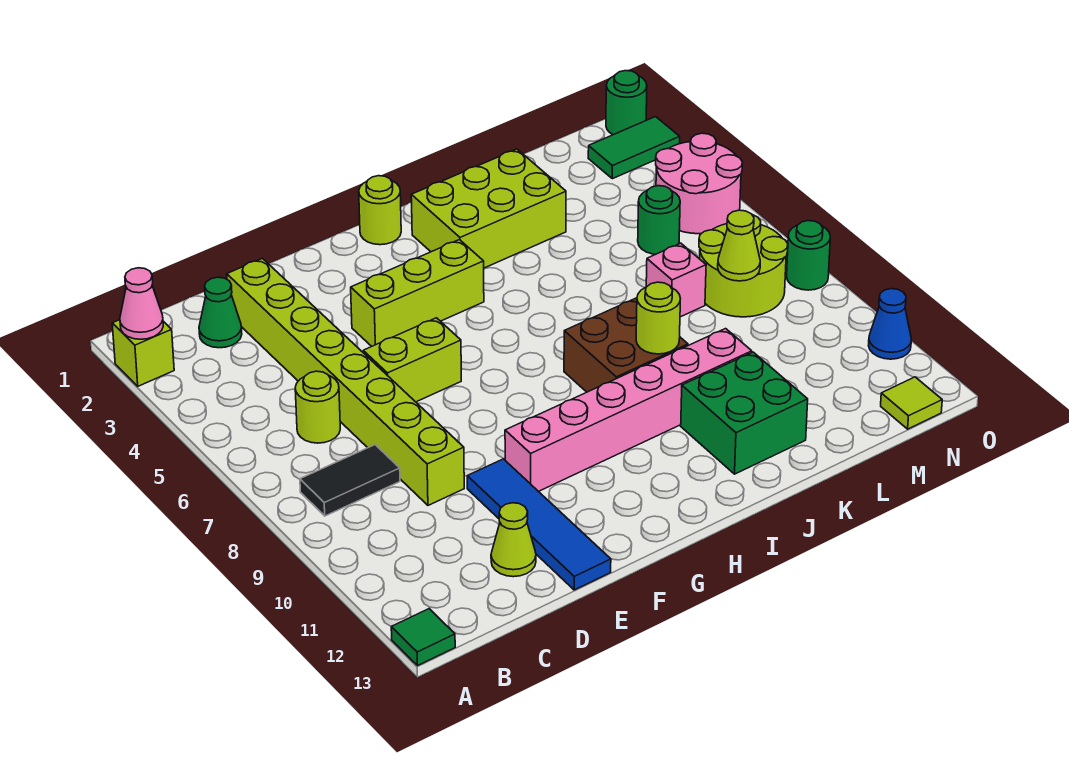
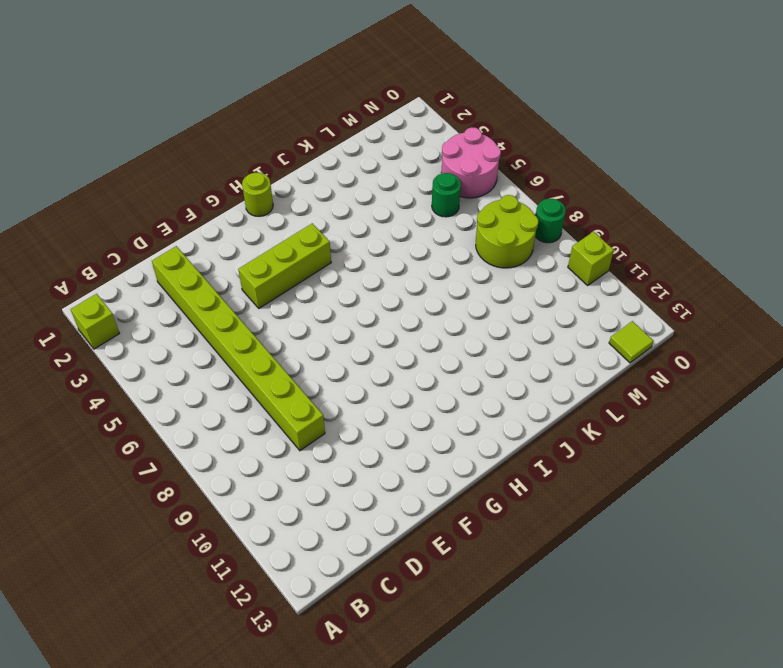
lime 1x1 brick [568,232,614,285] -> none
none -> green 1x1 tile [391,609,455,666]
none -> black 1x2 tile [300,445,400,516]
none -> green 1x1 cone [199,277,242,348]

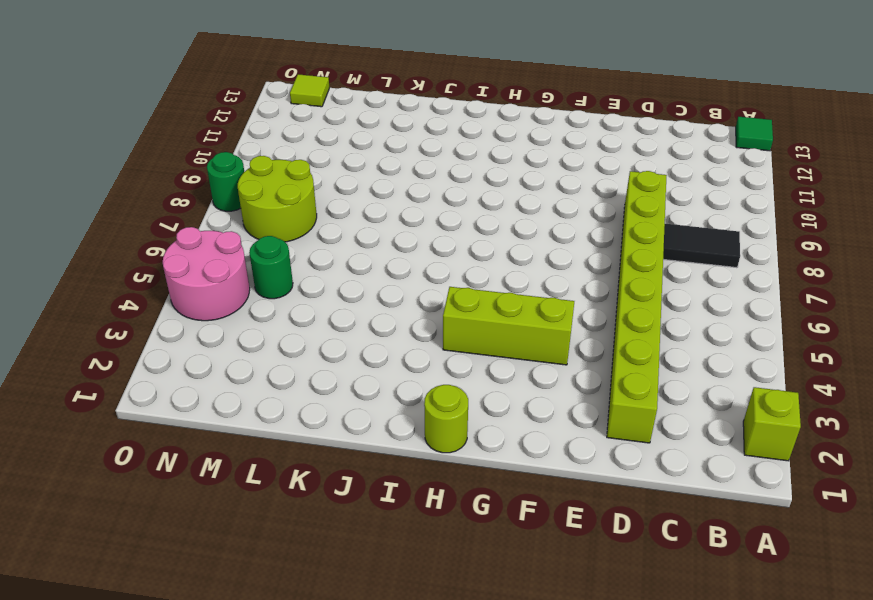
none -> green 1x1 cone [199,277,242,348]
none -> lime 1x1 round brick [295,371,340,443]
none -> lime 1x1 cone [491,503,536,577]

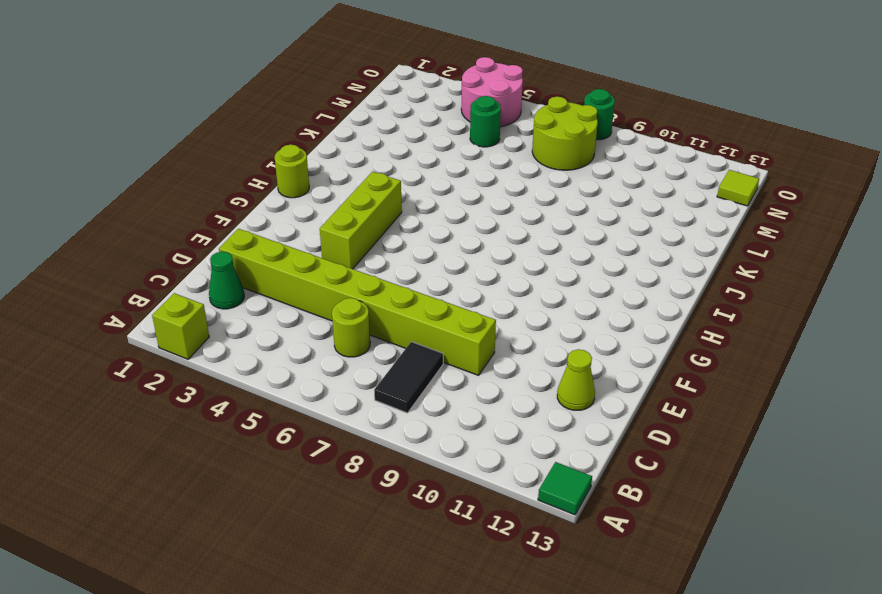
none -> lime 1x2 brick [363,318,461,402]
none -> blue 1x4 tile [467,459,611,590]
none -> pink 1x6 brick [505,329,752,492]

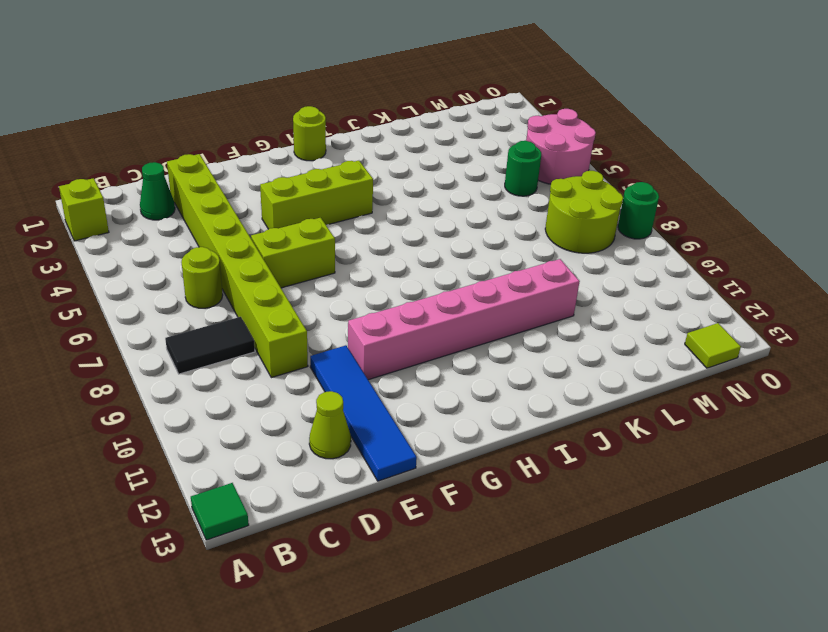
none -> lime 2x3 brick [411,149,566,268]
none -> brown 2x2 brick [564,298,688,392]
none -> green 2x2 brick [681,352,808,474]

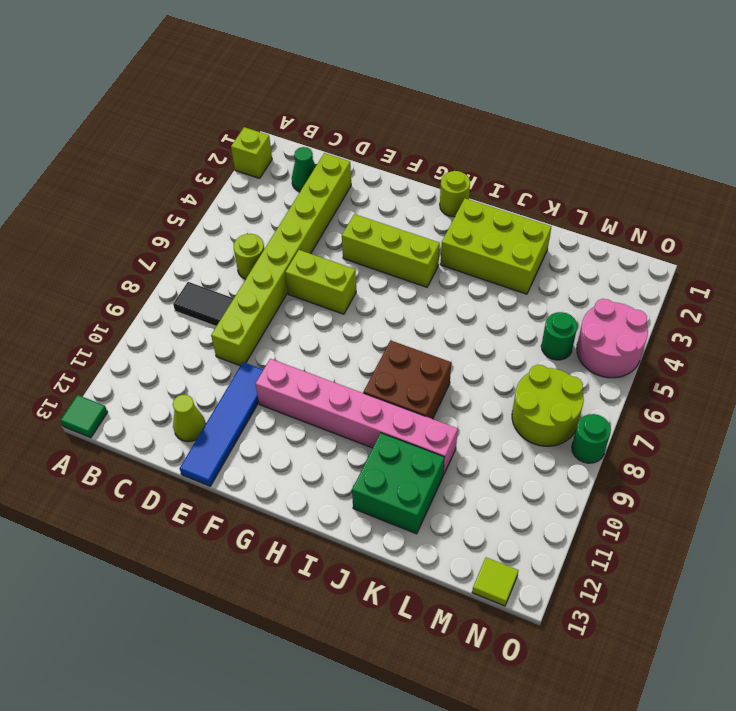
none -> pink 1x1 brick [646,243,706,317]
none -> green 1x2 tile [588,117,680,179]
none -> green 1x1 round brick [606,71,647,135]

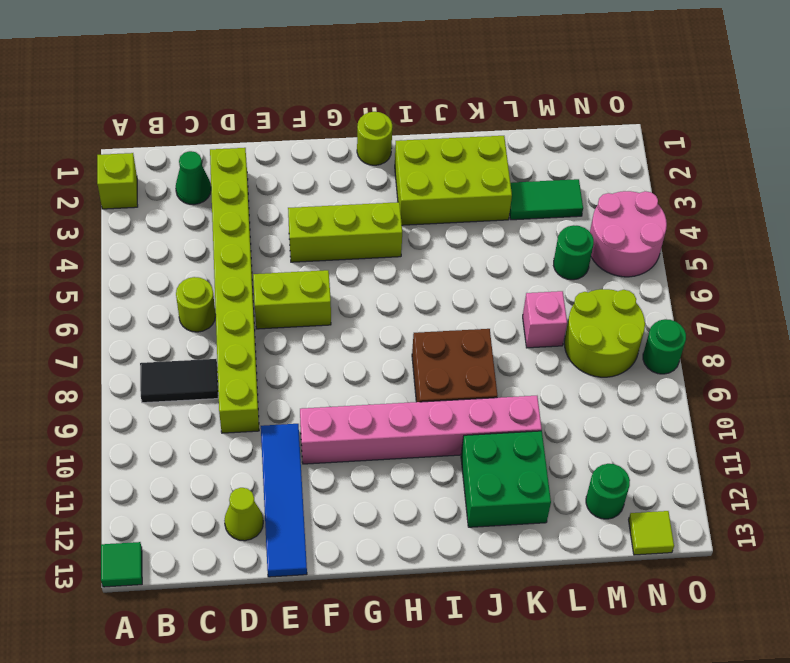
green 1x2 tile [510,179,583,220] -> green 1x2 tile moved to [588,117,680,179]
green 1x1 round brick [586,464,630,519] -> green 1x1 round brick moved to [606,71,647,135]
none -> blue 1x1 cone [869,289,911,359]
none -> pink 1x1 cone [120,268,163,339]
none -> lime 1x1 round brick [636,282,680,354]

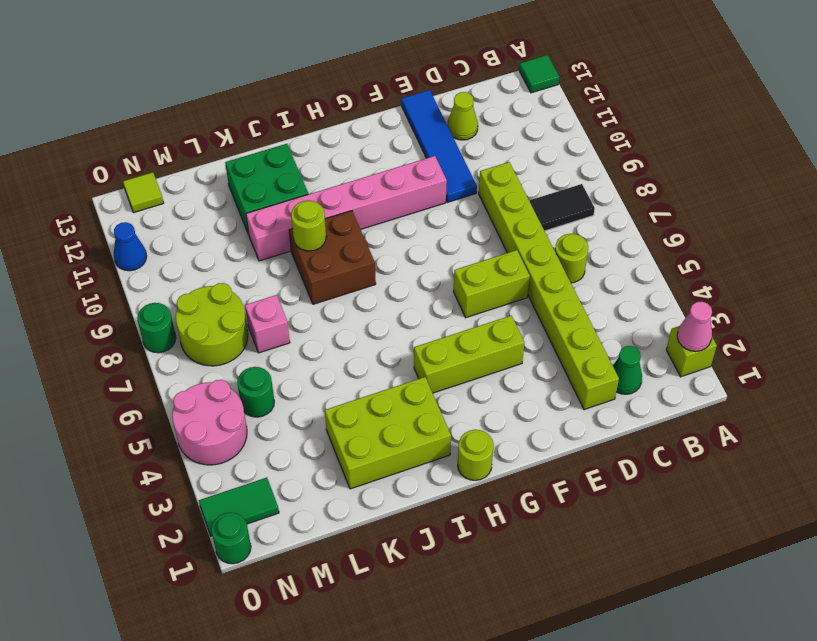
none -> lime 1x1 cone [718,210,760,281]

